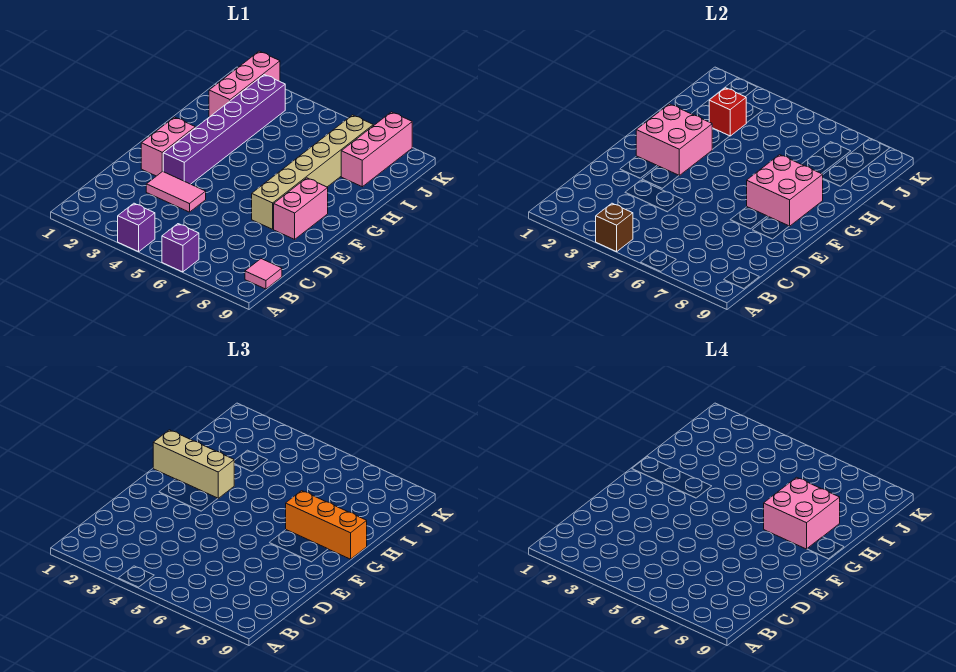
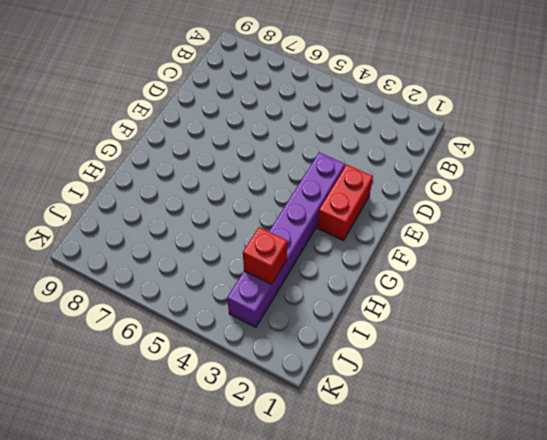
red 1x2 brick [317,165,373,241] -> pink 1x2 brick [141,117,195,176]
none -> purple 1x1 brick [118,203,155,252]
none -> purple 1x1 brick [162,224,199,272]
none -> pink 1x1 tile [245,259,282,289]

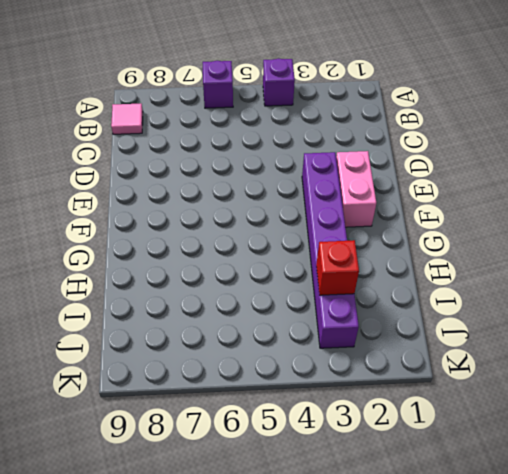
none -> pink 1x2 tile [146,171,206,212]
none -> tan 1x6 brick [252,115,373,229]
none -> pink 1x2 brick [274,178,328,239]

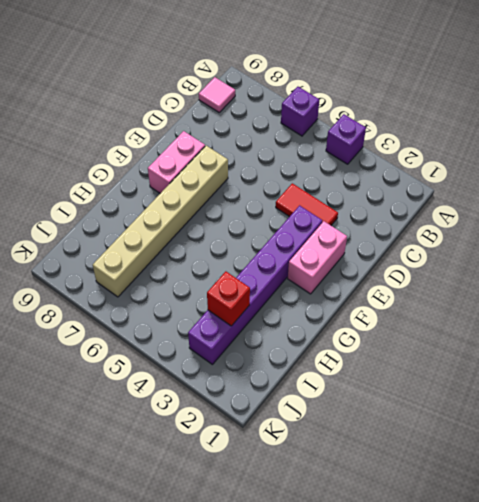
red 1x2 tile [276,183,338,225] -> pink 1x2 tile [146,171,206,212]
none -> pink 1x3 brick [209,51,280,117]
none -> pink 1x3 brick [341,112,412,187]
none -> brown 1x1 brick [596,203,633,252]

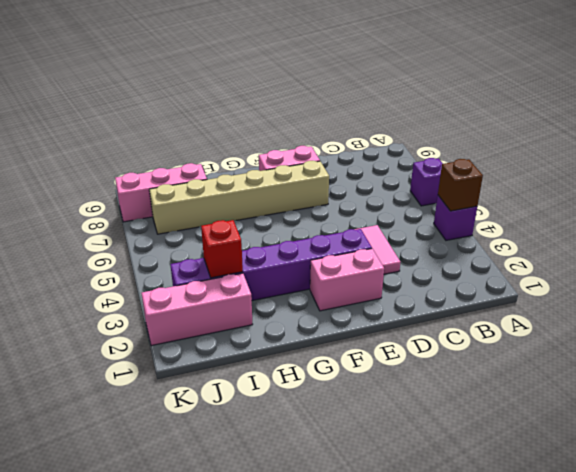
none -> pink 1x1 tile [245,259,282,289]
none -> pink 2x2 brick [636,104,712,175]
none -> pink 2x2 brick [747,155,823,226]

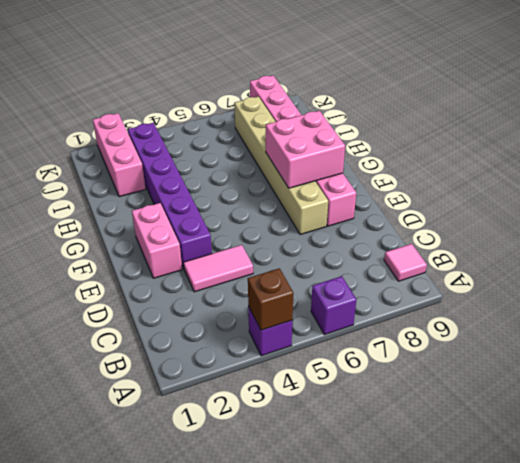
none -> pink 2x2 brick [636,104,712,175]
none -> red 1x1 brick [709,88,746,136]
none -> tan 1x3 brick [153,430,234,498]

